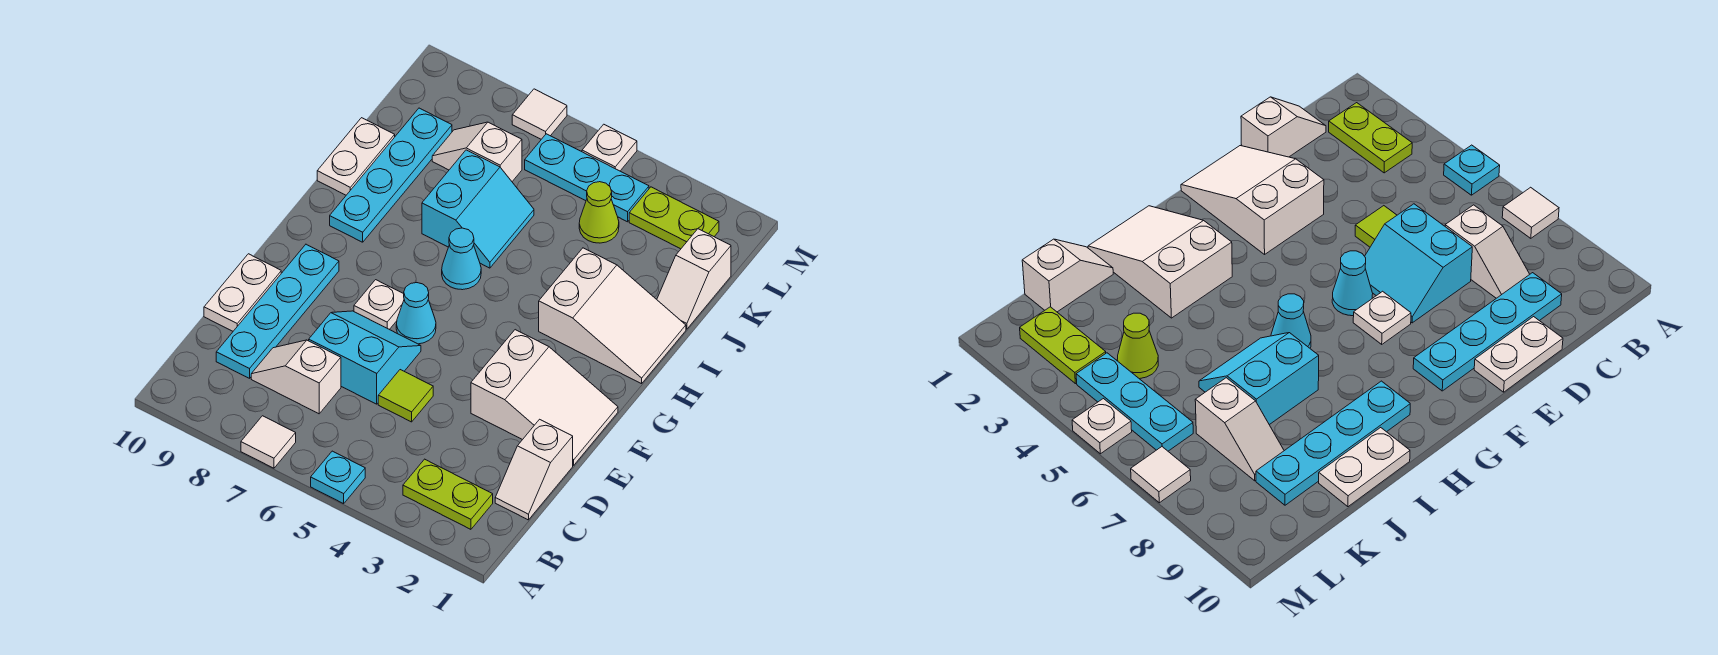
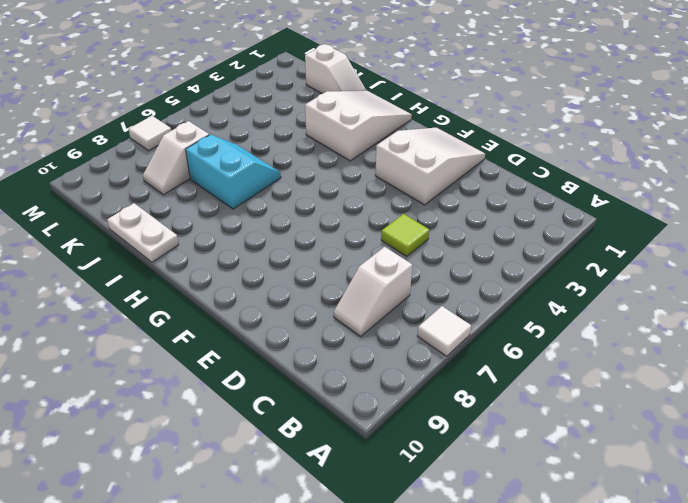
none -> cyan 1x1 plate [311,451,365,504]
none -> lime 1x2 plate [403,459,493,529]
none -> white 1x2 slope [495,419,573,520]

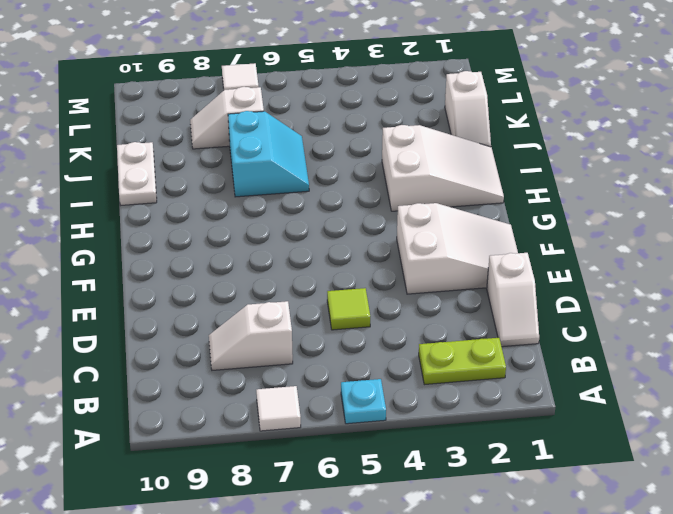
none -> cyan 1x4 plate [216,244,339,378]
none -> cyan 2x2 slope [309,311,421,404]
none -> white 1x2 plate [204,254,281,331]

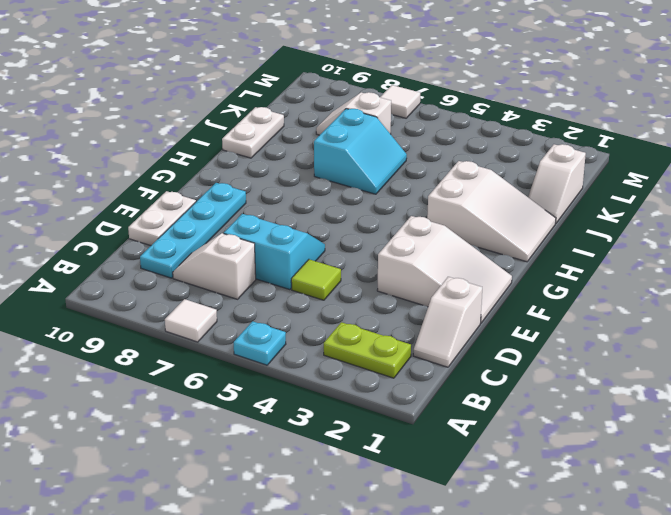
none -> cyan 1x1 cone [396,283,436,344]
none -> white 1x1 plate [354,280,404,329]
none -> cyan 1x1 cone [442,228,481,290]

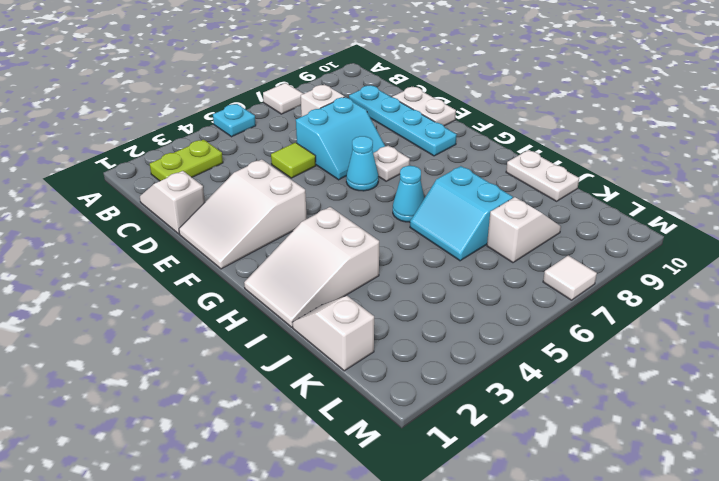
none -> cyan 1x4 plate [330,108,452,242]
none -> lime 1x1 cone [579,182,619,243]
none -> lime 1x2 plate [629,187,719,249]

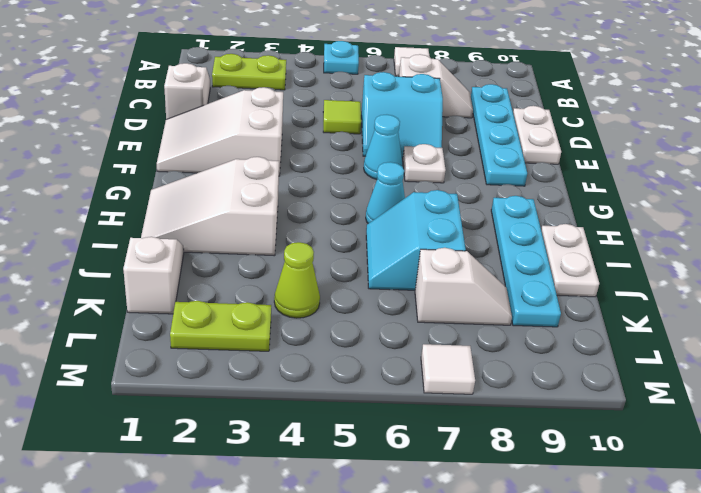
none -> cyan 1x3 plate [525,134,649,222]
none -> white 1x1 plate [582,124,637,171]

